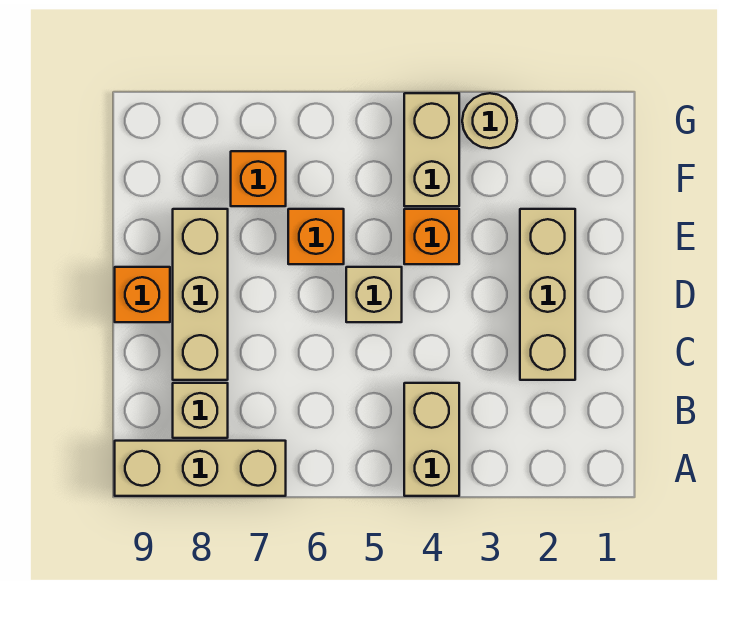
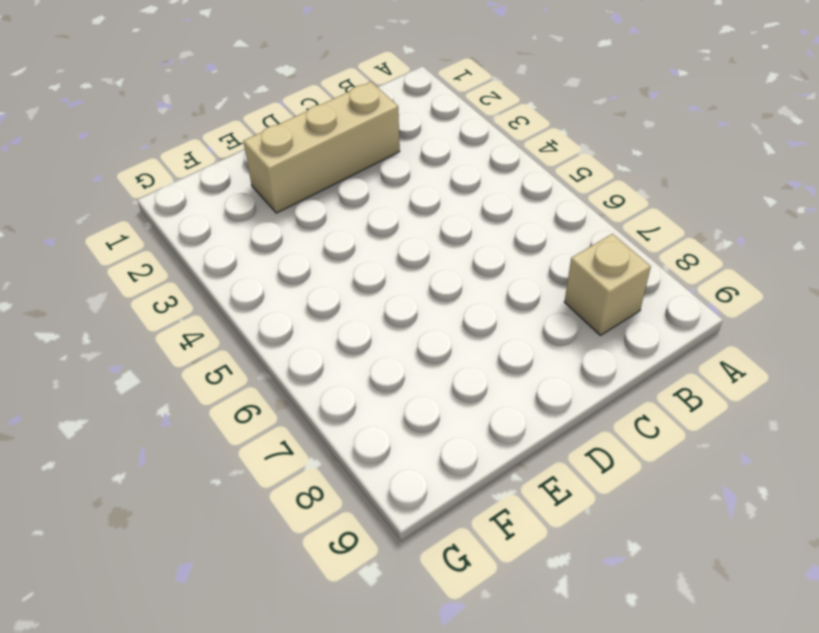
none -> tan 1x2 brick [404,383,459,496]
none -> tan 1x3 brick [115,441,286,496]
none -> tan 1x3 brick [173,209,228,380]

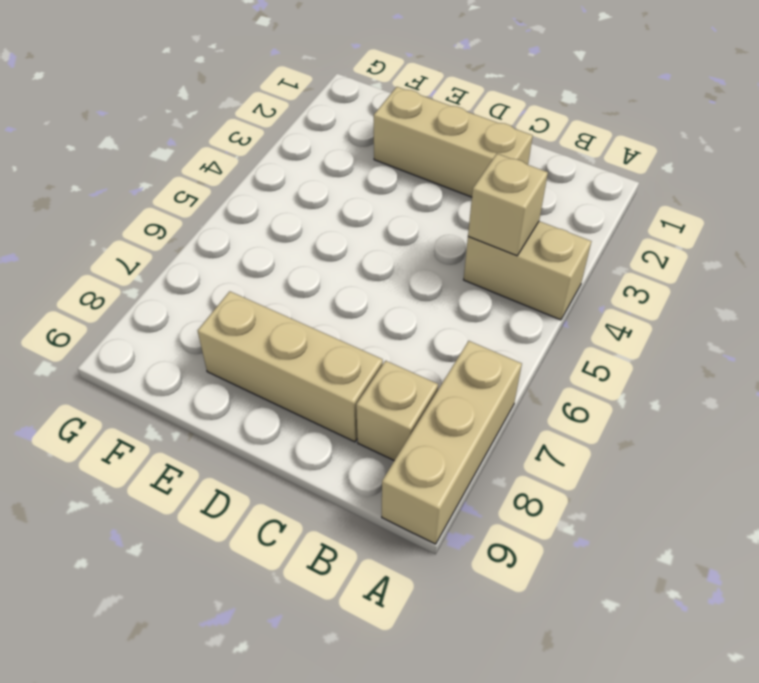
tan 1x1 brick [468,154,548,256] -> tan 1x1 brick moved to [346,267,402,322]
none -> orange 1x1 brick [115,267,170,322]
none -> orange 1x1 brick [404,209,459,264]
none -> orange 1x1 brick [288,209,344,264]

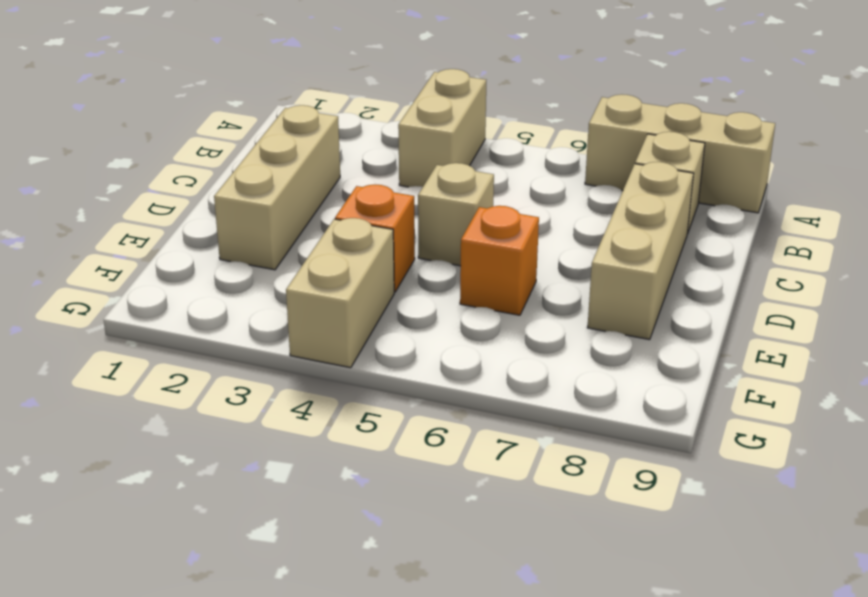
none -> orange 1x1 brick [115,267,170,322]
none -> orange 1x1 brick [231,151,286,206]
none -> tan 1x1 round brick [462,93,517,148]

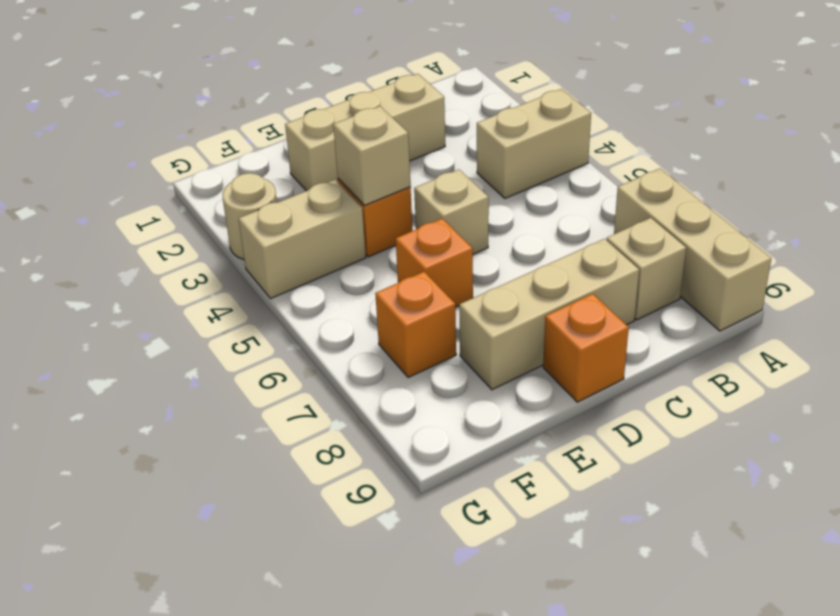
tan 1x1 brick [333,106,411,206] -> none

